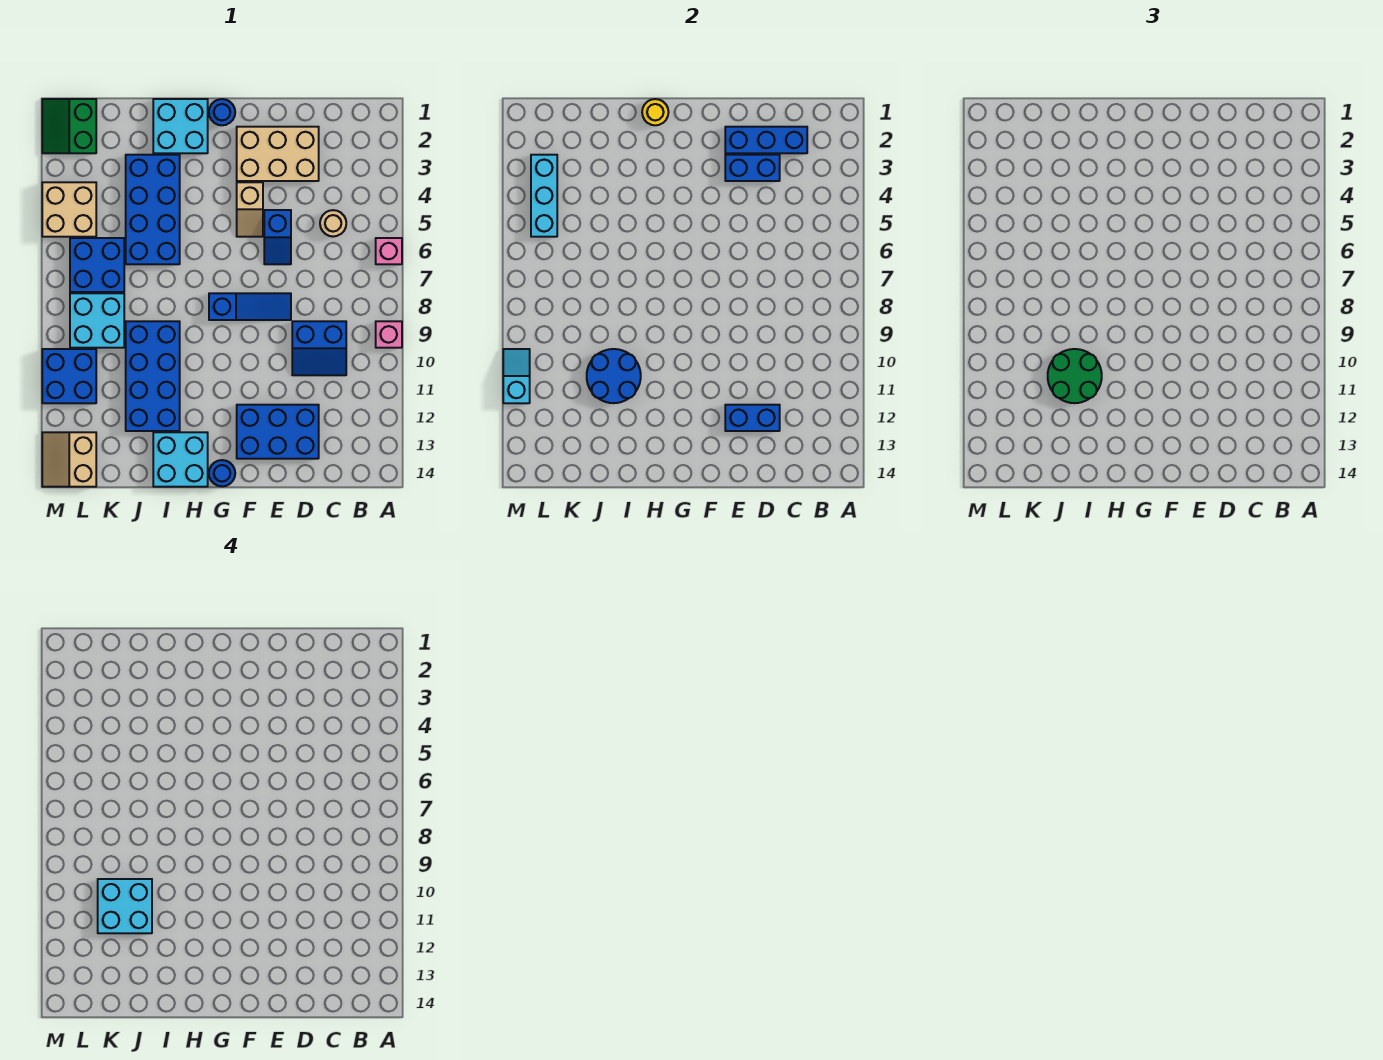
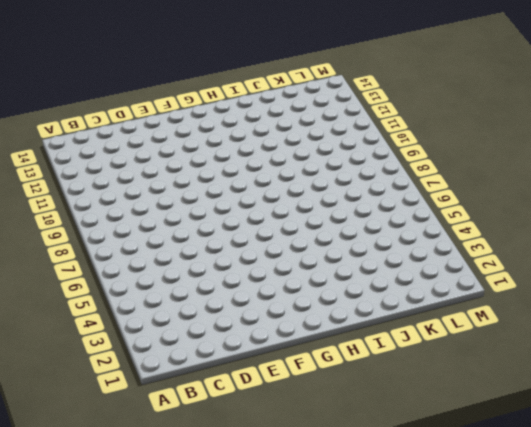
none -> pink 1x1 brick [376,238,402,264]
none -> pink 1x1 brick [376,321,402,348]
none -> tan 1x1 round brick [320,210,346,237]
none -> blue 2x2 slope [292,321,346,375]

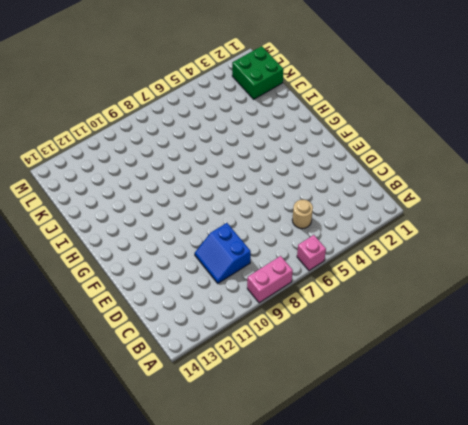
pink 1x2 brick [247,256,293,303] -> pink 1x1 brick [376,321,402,348]
green 2x2 brick [232,46,284,99] -> green 2x2 slope [42,99,96,153]
none -> tan 2x3 brick [237,127,319,181]
none -> blue 2x3 brick [237,405,319,459]
none -> blue 1x2 slope [264,210,291,264]
none -> blue 1x3 slope [209,293,291,320]

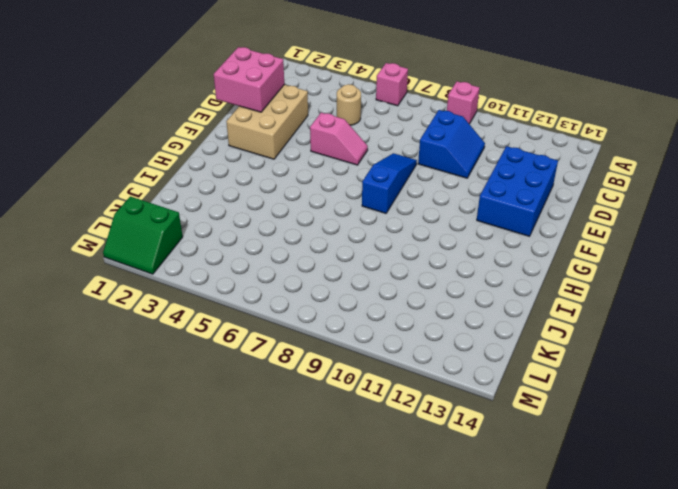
pink 2x2 brick [214,47,284,112] -> blue 1x3 brick [725,127,807,153]
pink 1x2 slope [310,113,368,165] -> blue 1x2 slope [264,210,291,264]
none -> tan 1x2 slope [237,182,263,237]
none -> blue 1x1 round brick [209,99,235,125]
none -> blue 1x1 round brick [209,460,235,486]
none -> cyan 2x2 brick [153,99,208,153]

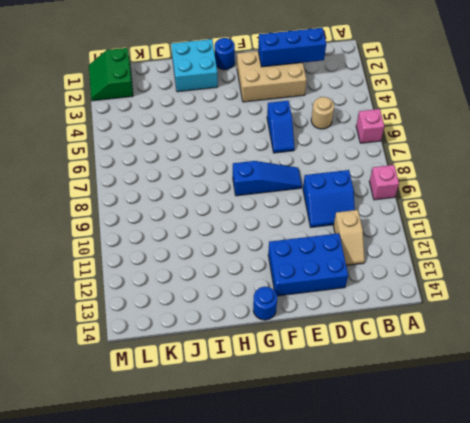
tan 1x2 slope [333,210,365,266] -> tan 1x2 slope moved to [237,182,263,237]
none -> cyan 2x2 brick [153,432,208,487]
none -> blue 2x4 brick [126,155,180,264]
none -> blue 2x4 brick [126,321,180,431]
none -> blue 2x2 brick [70,238,124,292]

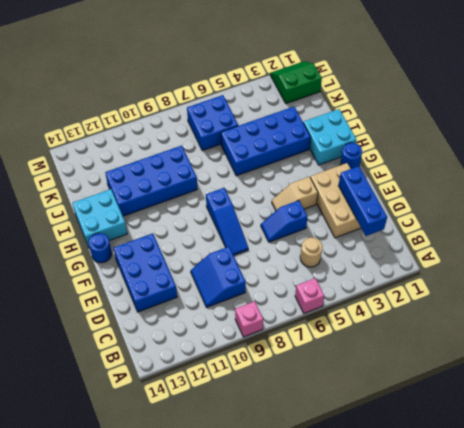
none -> cyan 2x2 brick [70,293,124,348]
none -> tan 2x2 brick [42,182,96,237]
none -> blue 2x2 brick [42,349,96,403]
none -> tan 2x2 slope [42,432,96,487]

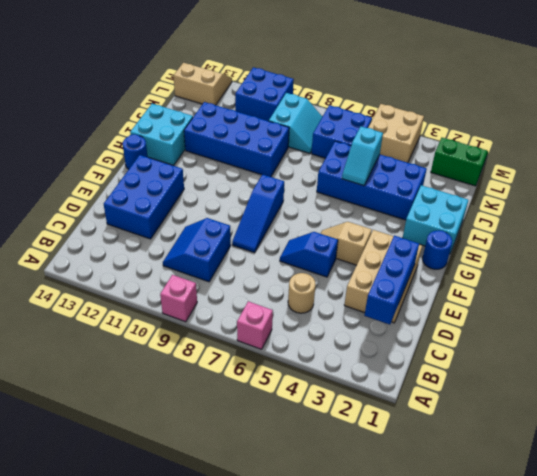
cyan 1x2 slope [342,126,383,186] -> cyan 1x2 slope turned to [503,349,530,403]
cyan 2x2 slope [269,93,322,153] -> cyan 2x2 brick [70,293,124,348]
none -> blue 1x2 brick [725,155,780,181]
none -> blue 1x2 brick [725,405,780,431]
none -> yellow 1x1 round brick [642,99,669,125]
none -> blue 2x2 round brick [587,349,641,403]

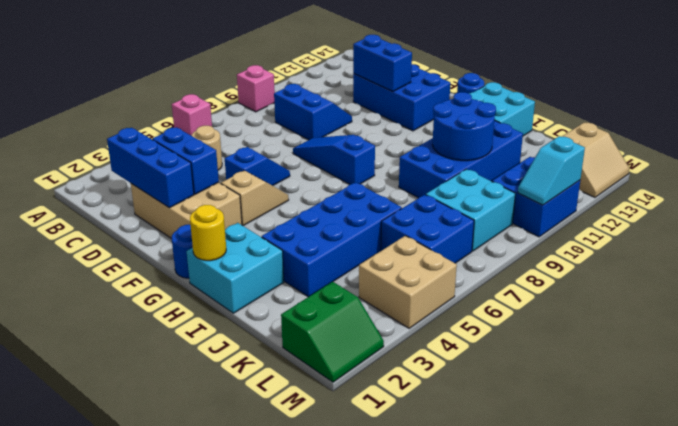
none -> cyan 1x3 brick [531,155,557,237]
none -> green 2x2 round brick [1048,349,1102,403]
none -> cyan 2x2 brick [98,879,152,933]

